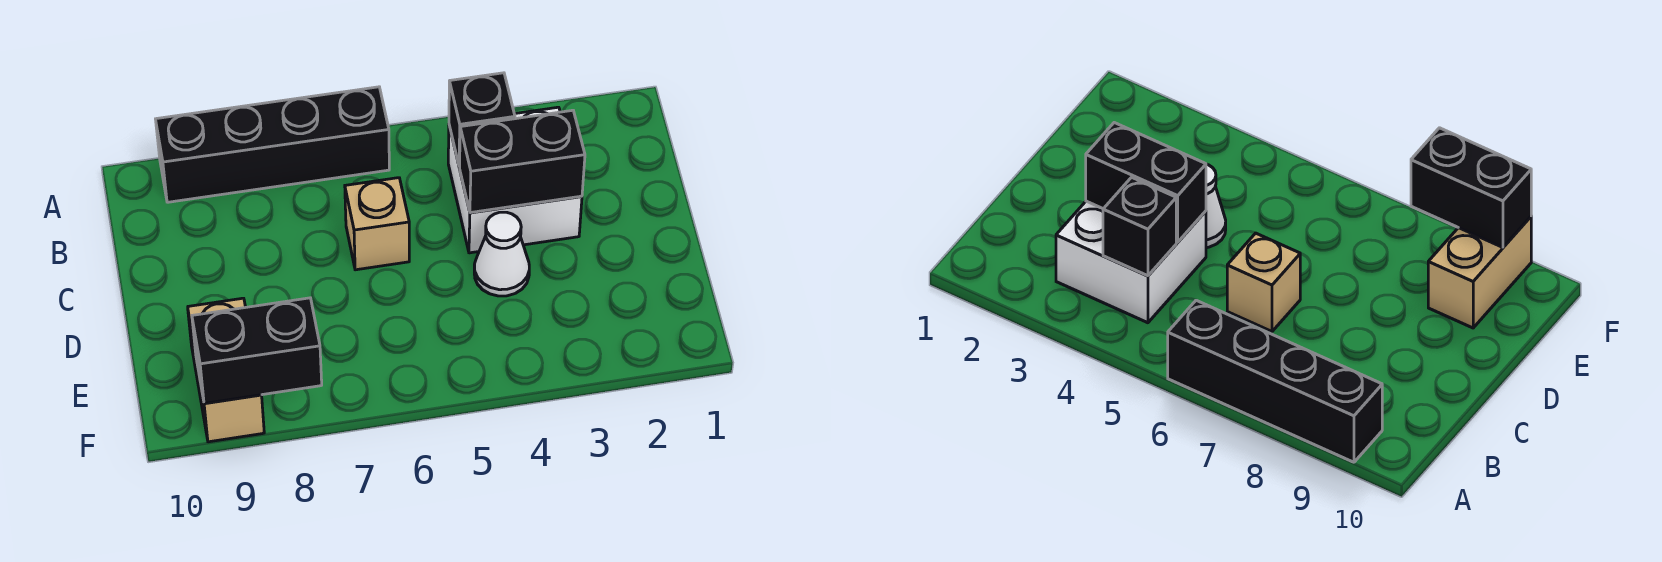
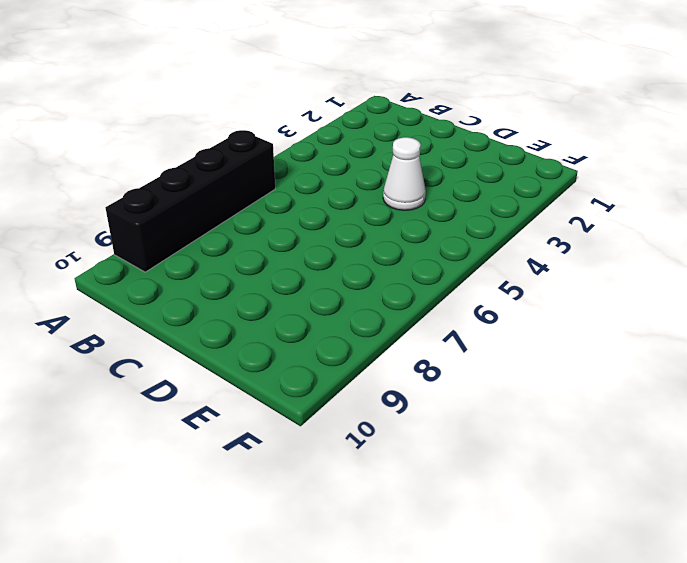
none -> white 2x2 brick [448,107,582,253]
none -> tan 1x1 brick [345,178,409,270]

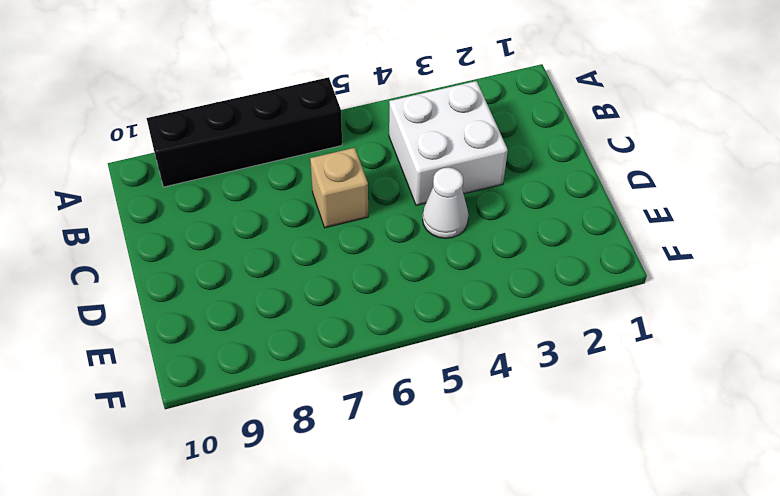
none -> tan 1x2 brick [188,298,264,442]
none -> black 1x1 brick [449,73,515,166]

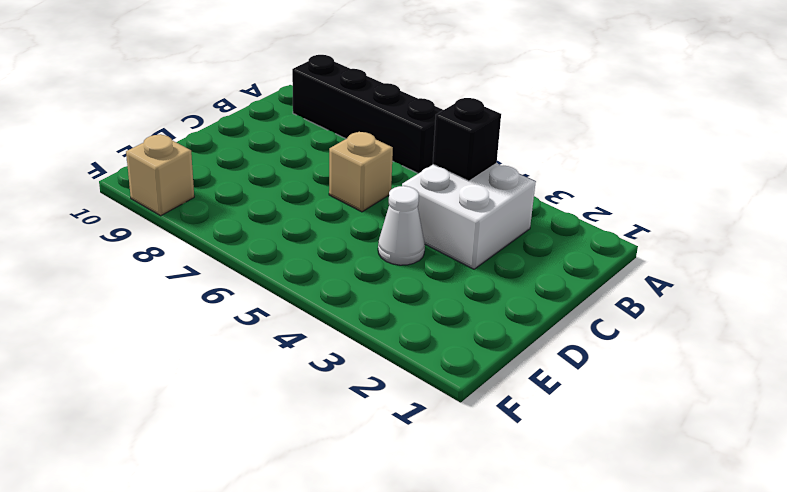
tan 1x1 brick [126,134,194,216] -> tan 1x2 brick [188,298,264,442]
none -> black 1x2 brick [460,110,585,213]
none -> black 1x2 brick [192,298,322,403]

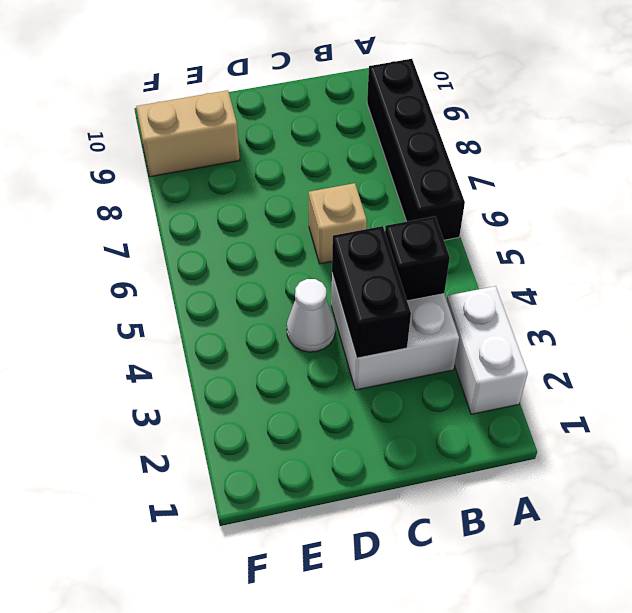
white 1x2 brick [447,286,528,414] -> none
none -> black 1x2 brick [192,298,322,403]

